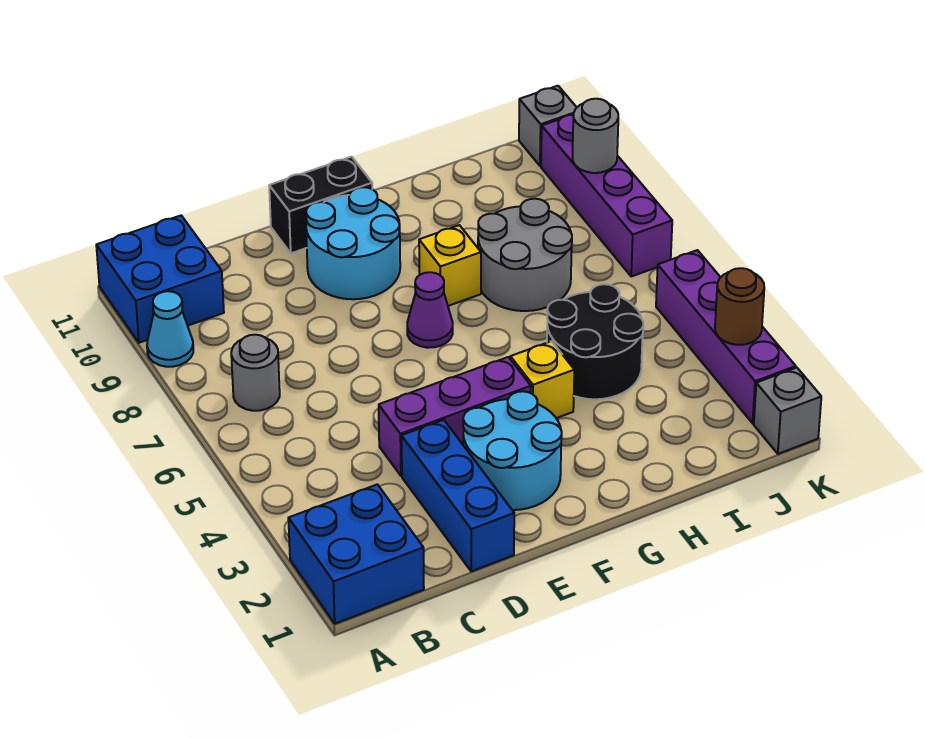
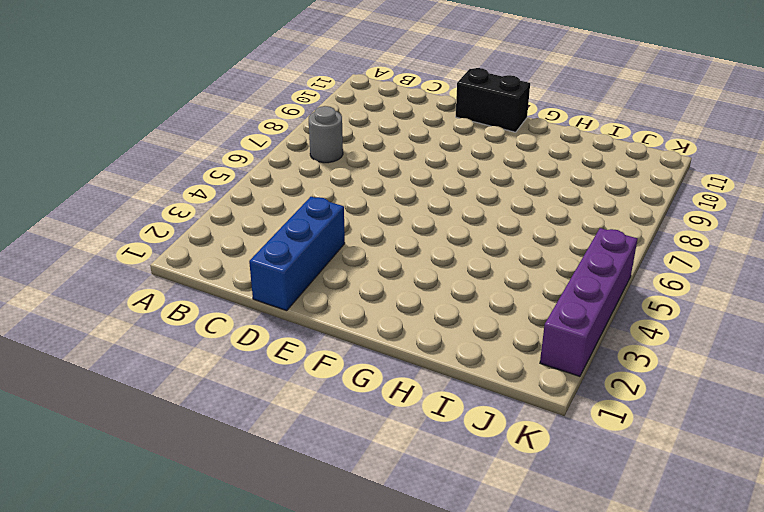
none -> blue 2x2 brick [288,484,424,624]
none -> cyan 1x1 cone [147,291,193,367]
none -> blue 2x2 brick [96,216,224,343]

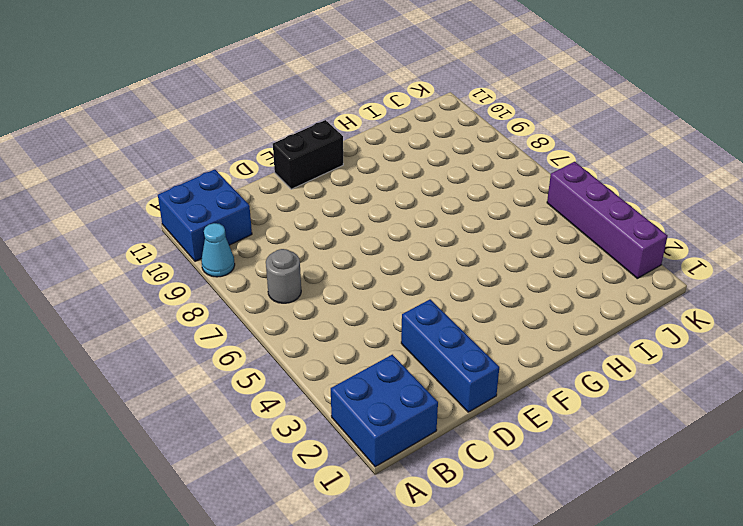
none -> purple 1x3 brick [379,357,531,476]
none -> cyan 2x2 round brick [463,391,562,510]
none -> cyan 2x2 round brick [306,187,400,299]

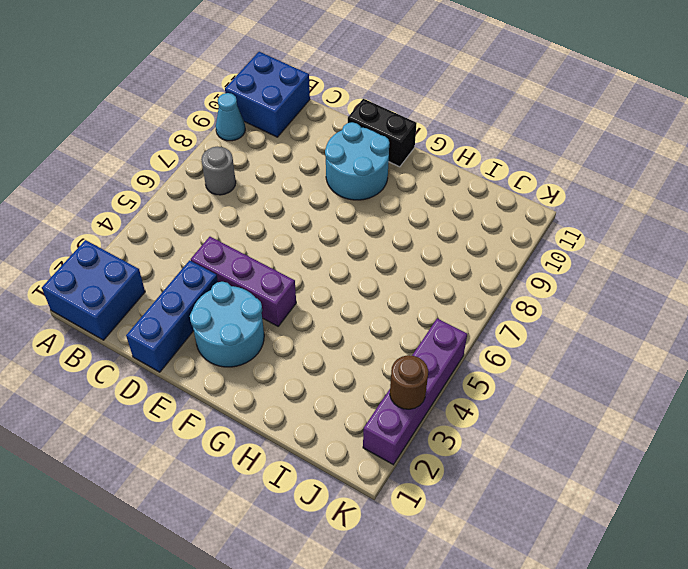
none -> purple 1x1 cone [407,272,453,348]
none -> yellow 1x1 brick [510,341,574,418]
none -> yellow 1x1 brick [419,225,481,306]

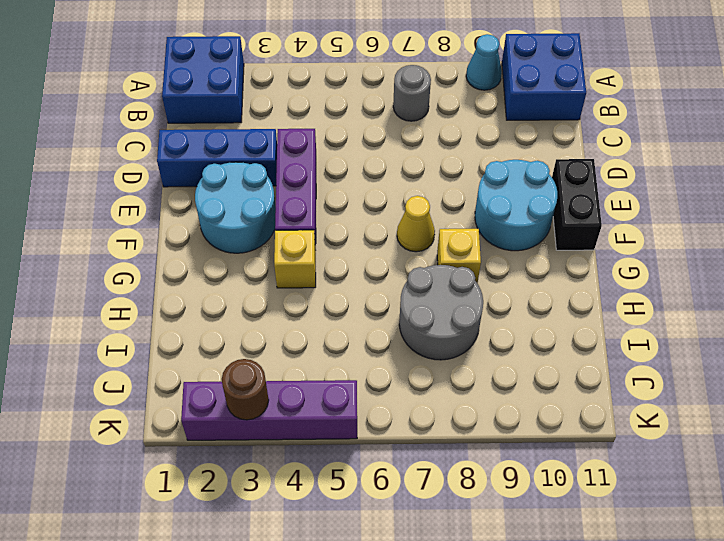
yellow 1x1 cone [397,196,435,252] -> purple 1x1 cone [407,272,453,348]
none -> black 2x2 round brick [547,284,643,399]
none -> grey 1x1 brick [754,368,821,454]
none -> purple 1x4 brick [541,115,672,276]

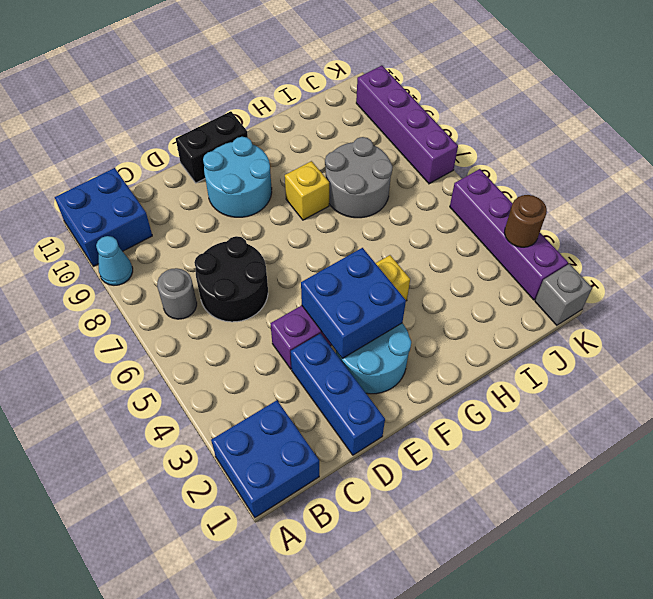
black 2x2 round brick [194,236,268,322] -> black 2x2 round brick moved to [547,284,643,399]
blue 2x2 brick [301,248,406,359] -> none
none -> purple 1x1 cone [407,272,453,348]
none -> grey 1x1 brick [519,86,577,166]
none -> grey 1x1 round brick [573,99,618,173]

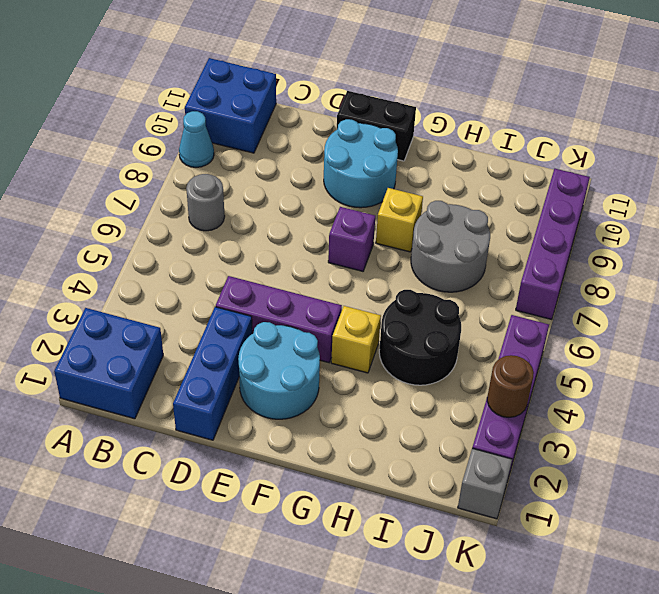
purple 1x1 brick [328,207,375,271] -> purple 1x1 cone [407,272,453,348]
none -> grey 1x1 brick [519,86,577,166]
none -> grey 1x1 round brick [573,99,618,173]

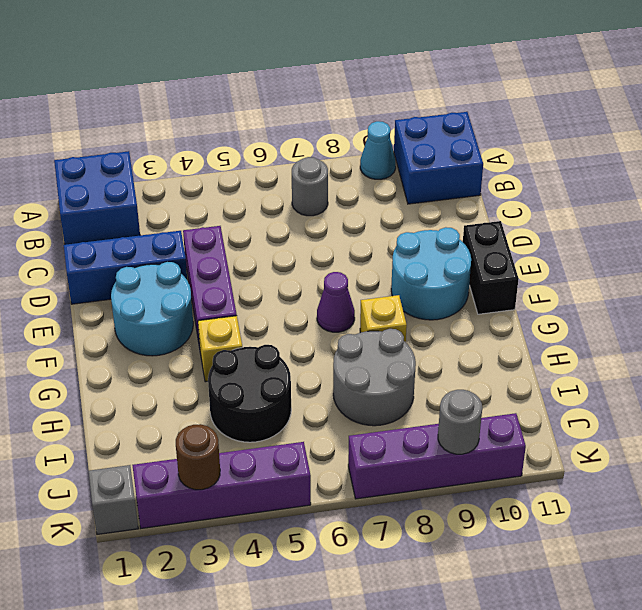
none -> grey 1x1 brick [519,86,577,166]

